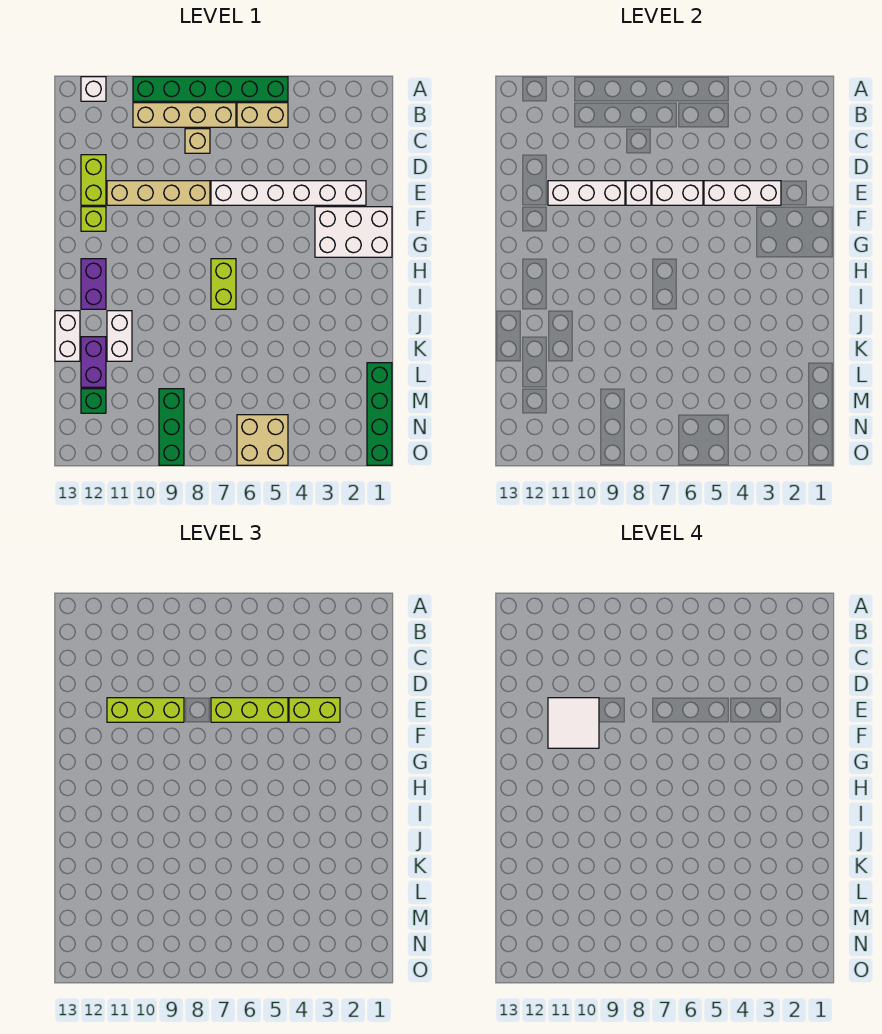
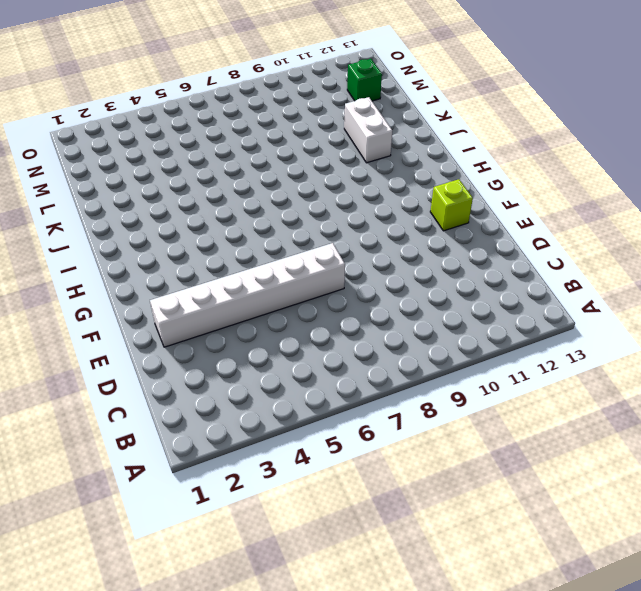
none -> green 1x6 brick [133,77,288,101]
none -> white 1x1 brick [81,77,106,101]
none -> tan 1x2 brick [237,103,288,127]

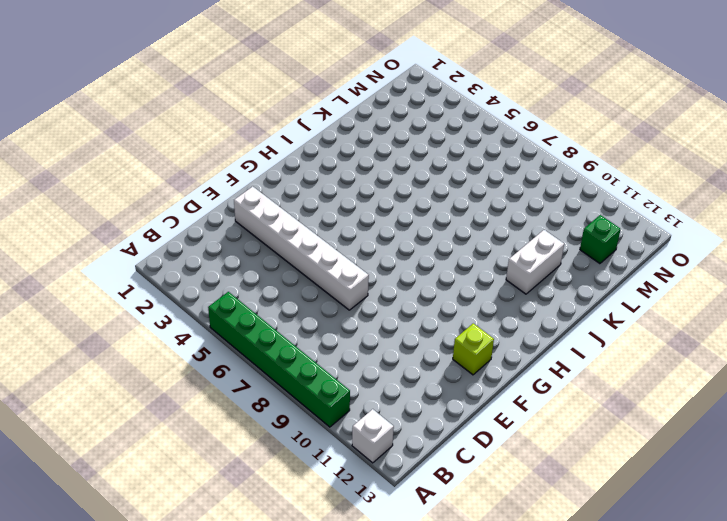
none -> tan 1x2 brick [237,103,288,127]
none -> tan 1x4 brick [133,103,236,127]
none -> tan 1x1 brick [185,129,210,153]

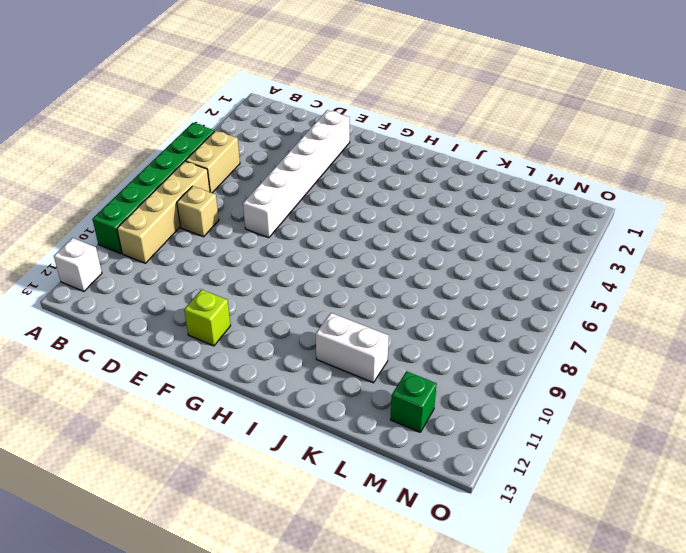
none -> lime 1x2 brick [81,155,106,205]
none -> tan 1x4 brick [107,181,210,205]
none -> white 2x3 brick [315,207,392,257]

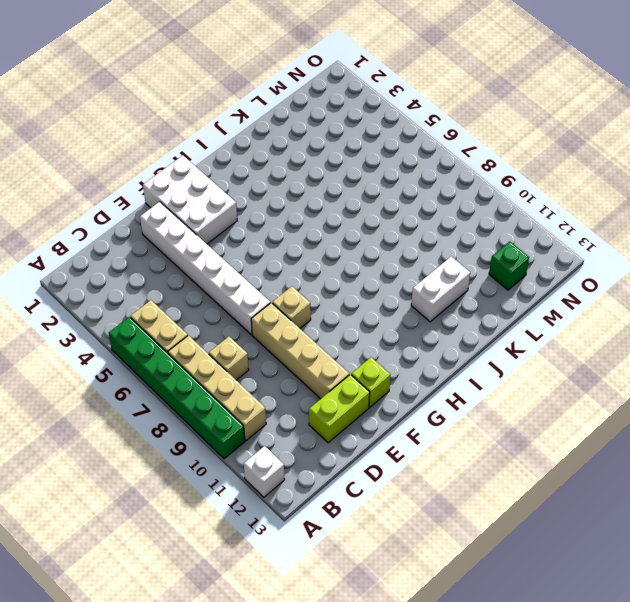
tan 1x1 brick [272,286,311,328] -> none
none -> lime 1x2 brick [211,259,236,309]
none -> purple 1x2 brick [81,259,106,309]
none -> white 1x2 brick [55,311,80,361]

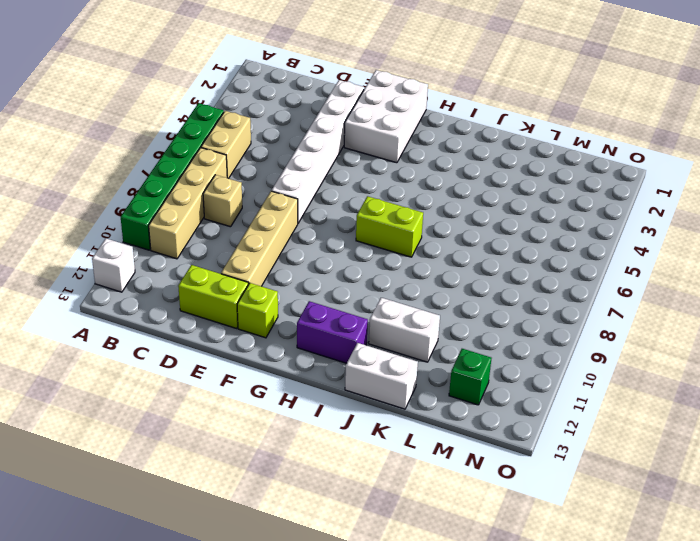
none -> purple 1x2 brick [81,337,106,387]
none -> green 1x4 brick [367,363,392,465]
none -> green 1x3 brick [159,389,184,465]

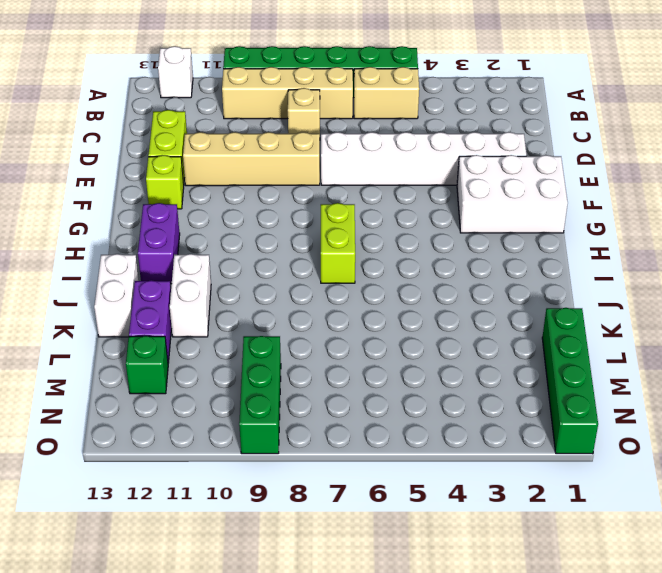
none -> tan 2x2 brick [237,415,288,465]
none -> white 1x3 brick [704,181,781,205]
none -> white 1x2 brick [652,181,703,205]

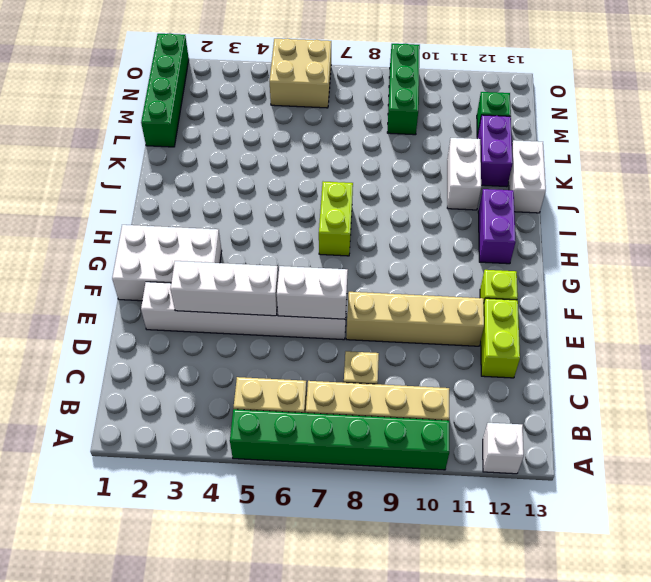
none -> white 1x1 brick [626,181,651,205]
none -> white 1x3 brick [548,181,625,205]
none -> lime 1x2 brick [289,698,340,722]

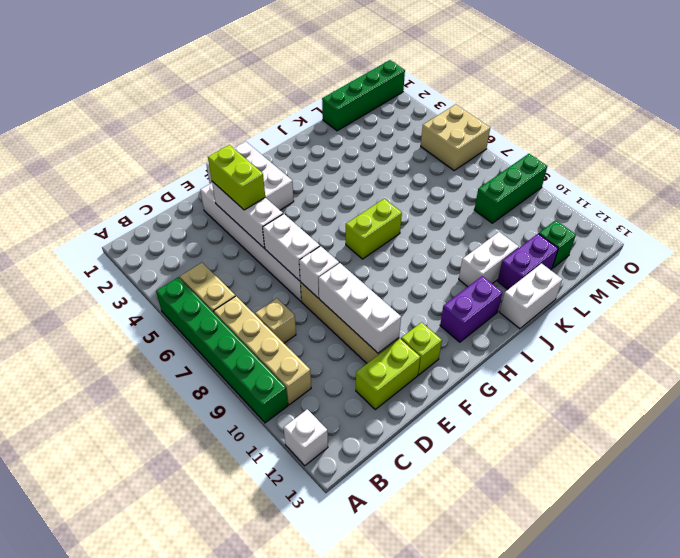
none -> lime 1x3 brick [211,698,288,722]
none -> lime 1x3 brick [107,698,184,722]
none -> white 2x2 tile [548,698,599,748]

